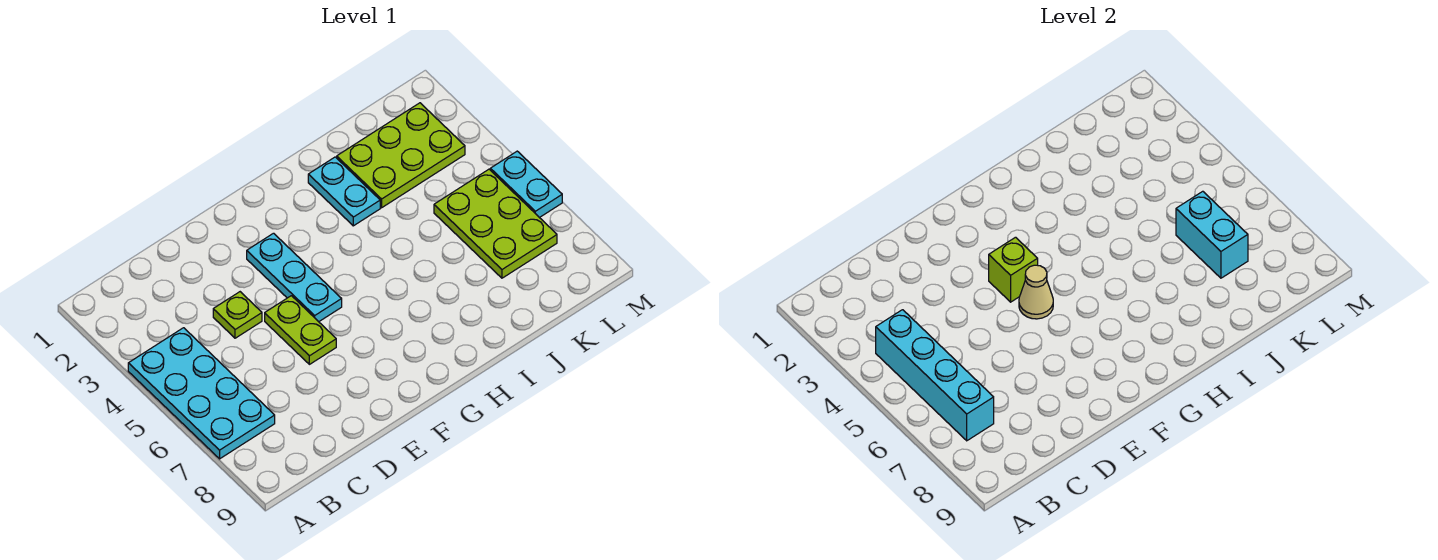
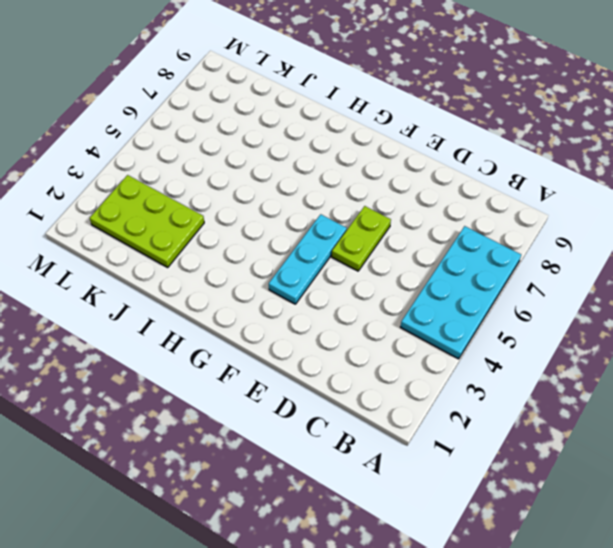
none -> lime 1x1 plate [213,292,262,338]
none -> cyan 1x2 plate [308,157,380,226]
none -> lime 2x3 plate [434,169,557,278]

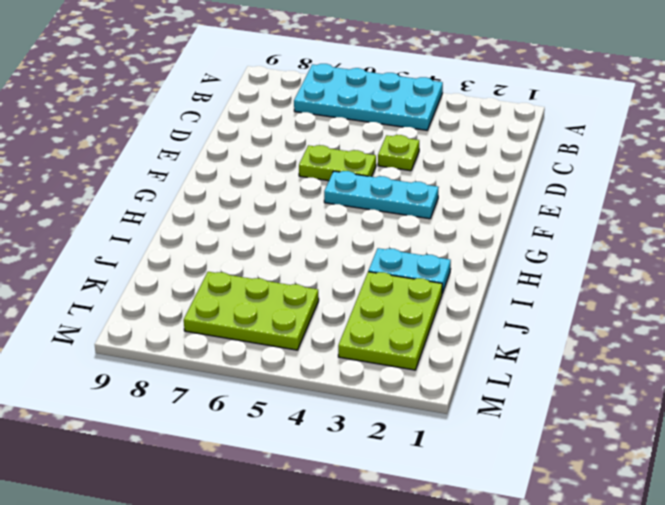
none -> cyan 1x2 plate [490,151,562,218]
none -> cyan 1x4 brick [876,310,994,441]
none -> lime 1x1 brick [989,237,1038,302]

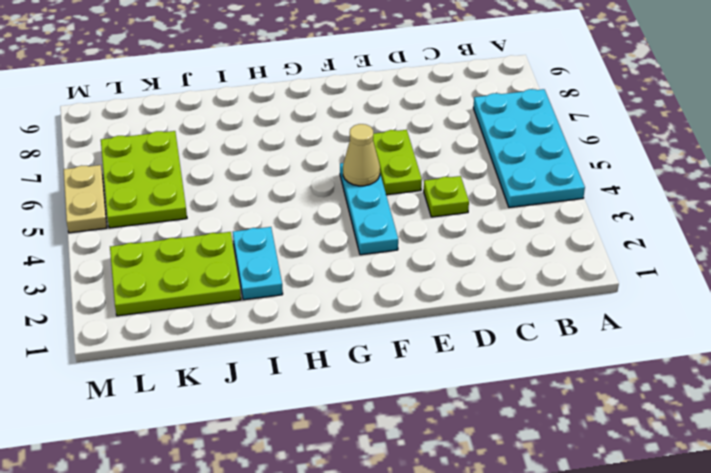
tan 1x2 plate [64,165,107,233] -> cyan 1x2 plate [490,151,562,218]
none -> cyan 1x4 brick [876,310,994,441]
none -> lime 1x1 brick [989,237,1038,302]
none -> cyan 1x2 brick [1176,191,1248,278]

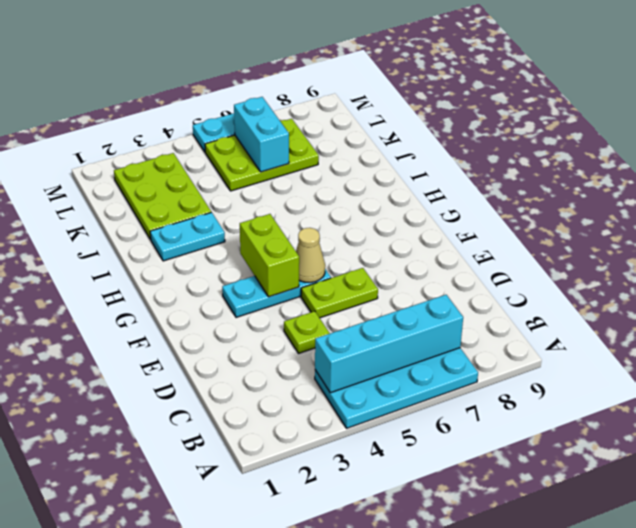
lime 1x2 brick [240,214,299,297] -> lime 1x1 brick [989,237,1038,302]
cyan 1x2 brick [234,97,289,172] -> cyan 1x2 brick turned to [1176,191,1248,278]

